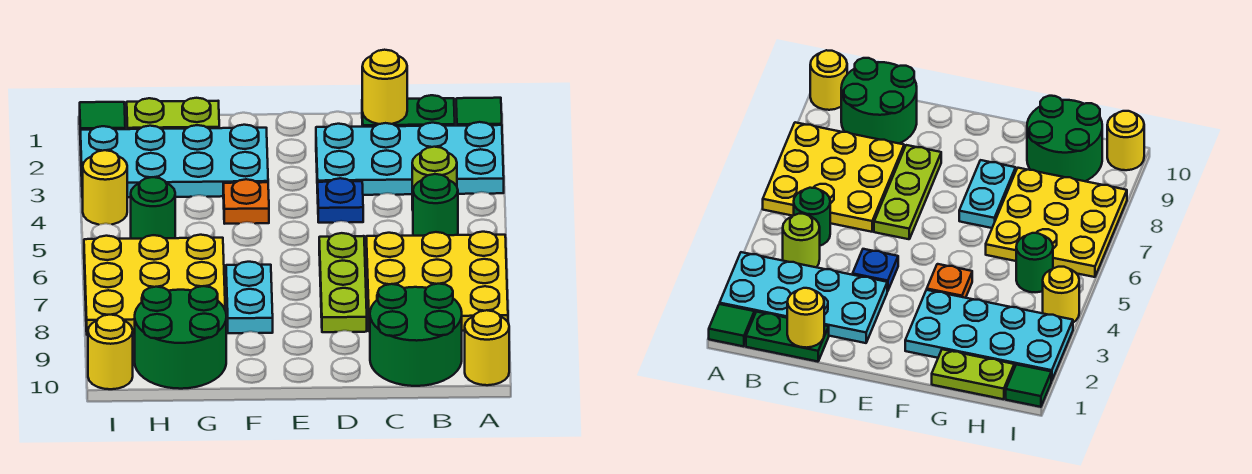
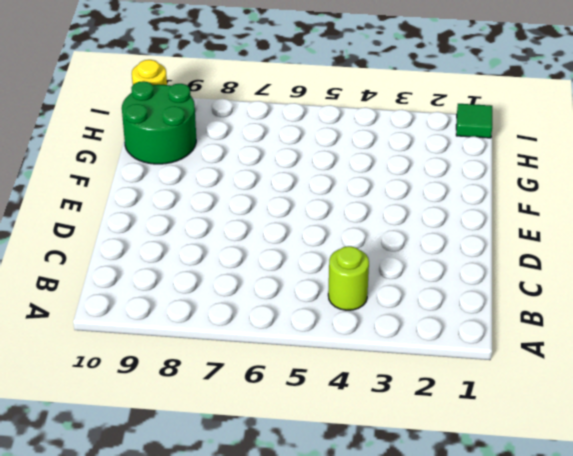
none -> green 1x1 tile [456,98,502,126]
none -> cyan 2x4 plate [316,122,504,195]
none -> yellow 3x3 plate [366,232,508,332]

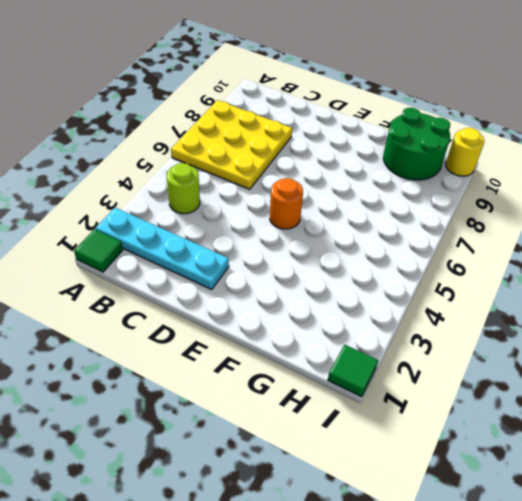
cyan 1x4 plate [96,208,229,289] -> cyan 2x4 plate [316,122,504,195]
orange 1x1 round brick [270,178,303,229] -> none
none -> yellow 1x1 round brick [465,310,509,385]
none -> green 1x2 plate [362,95,455,127]
none -> green 1x1 round brick [413,174,458,236]

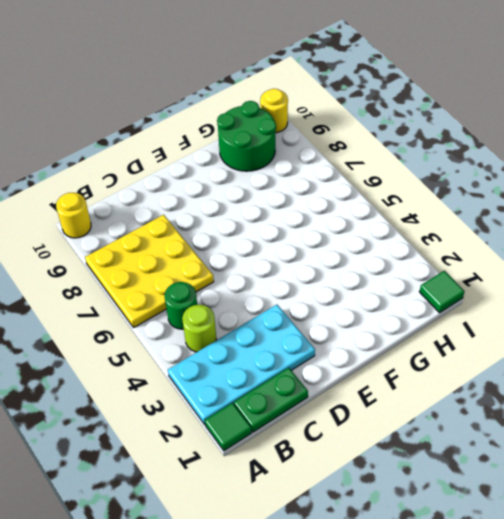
none -> green 2x2 round brick [370,284,462,386]
none -> blue 1x1 plate [318,178,363,223]
none -> lime 1x3 plate [319,233,367,332]

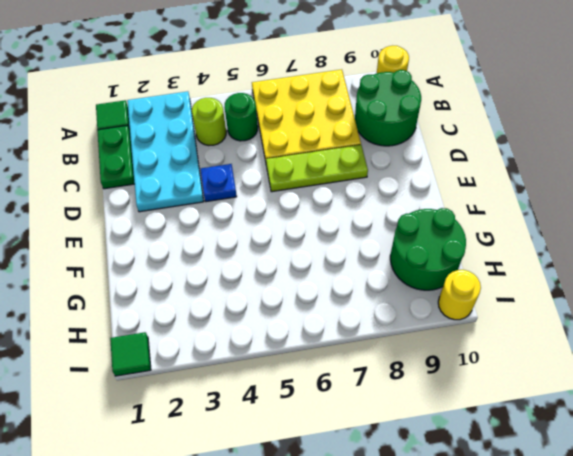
none -> cyan 2x4 plate [80,125,268,198]
none -> orange 1x1 plate [223,179,269,224]
none -> cyan 1x2 plate [226,262,273,333]

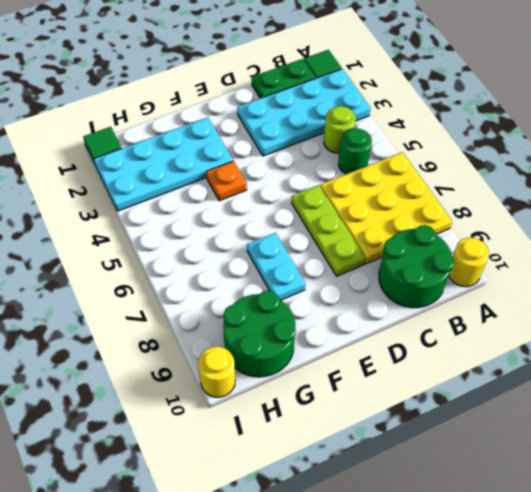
none -> blue 1x1 plate [318,178,363,223]
none -> lime 1x2 plate [127,98,219,129]
none -> yellow 3x3 plate [84,235,225,335]

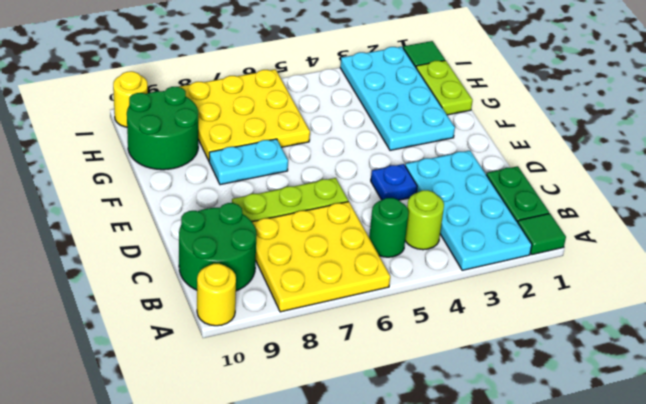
none -> orange 1x1 plate [223,179,269,224]
none -> green 1x1 round brick [131,177,175,239]
none -> yellow 1x1 round brick [83,150,127,225]

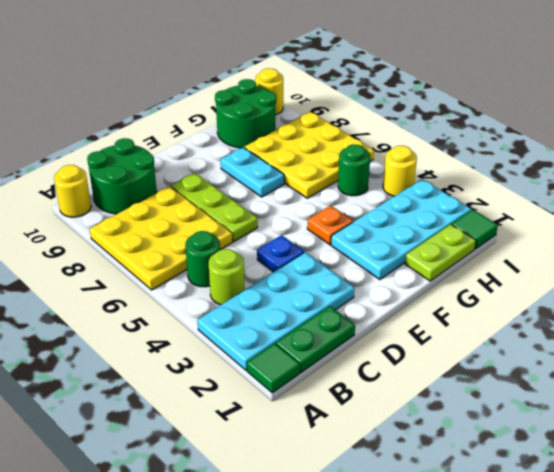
none -> yellow 1x1 round brick [362,50,407,124]

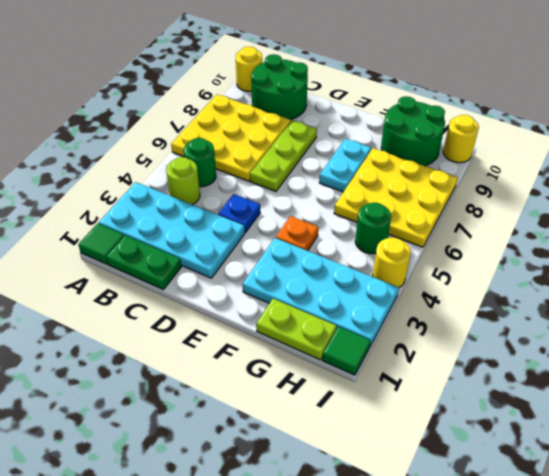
none -> yellow 1x1 round brick [362,50,407,124]

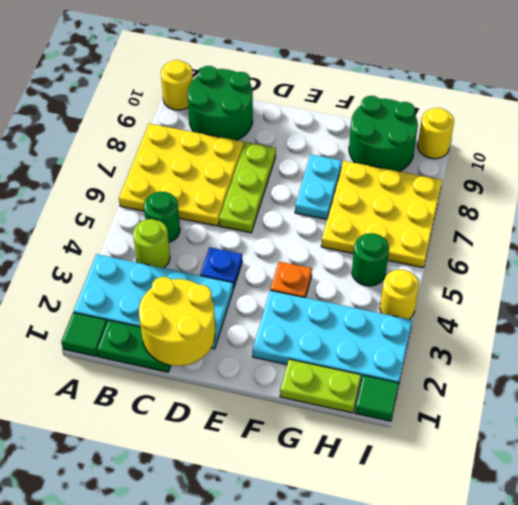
yellow 2x2 round brick [139,277,215,366] -> yellow 1x1 round brick [362,50,407,124]

